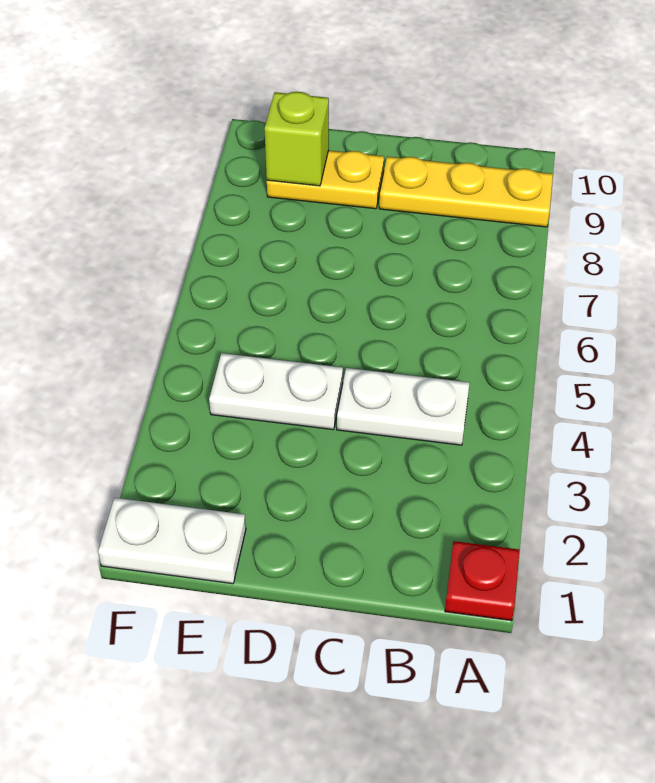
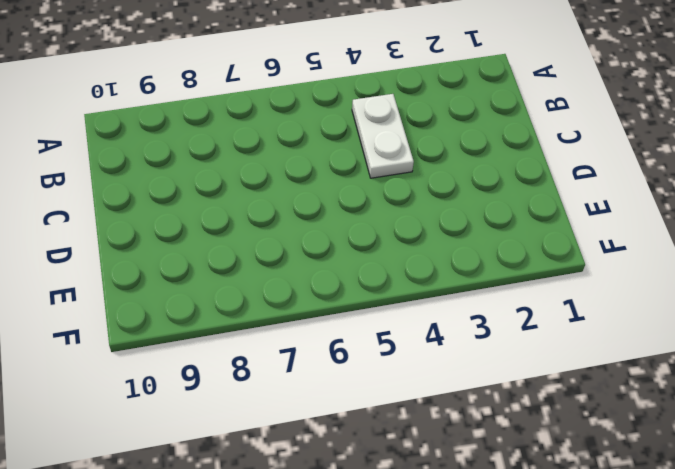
none -> red 1x1 plate [445,541,520,621]
none -> yellow 1x3 plate [379,157,553,227]

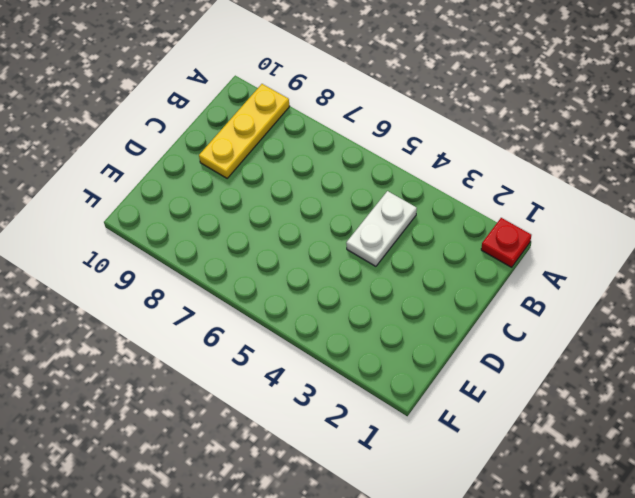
none -> white 1x2 plate [209,353,343,430]
none -> yellow 1x2 plate [267,150,384,209]

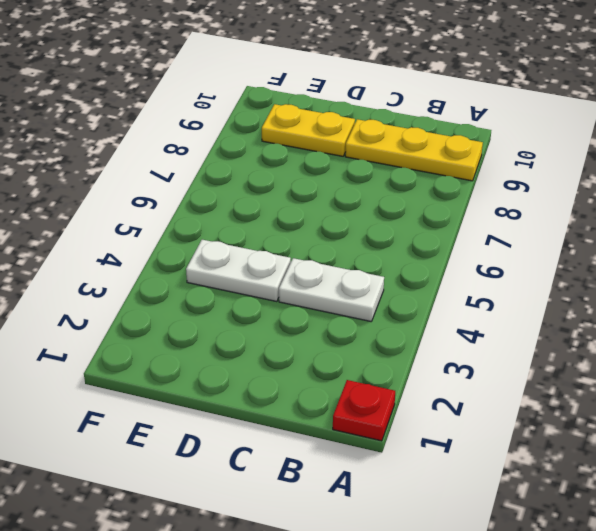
none -> white 1x2 plate [98,498,246,584]
none -> lime 1x1 brick [265,92,329,186]

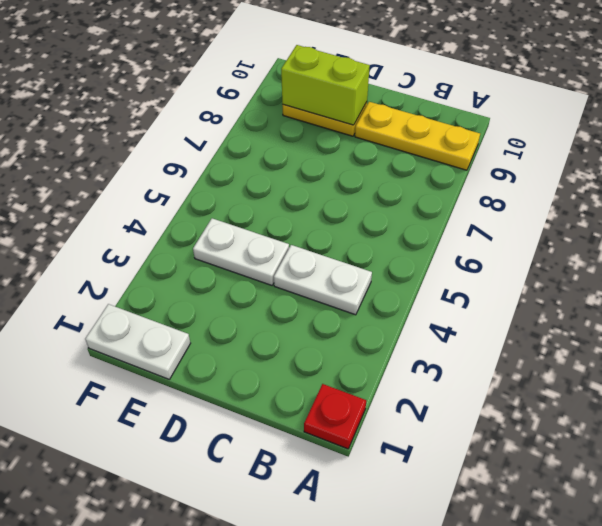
lime 1x2 brick [281,45,370,125] -> lime 1x1 brick [265,92,329,186]

